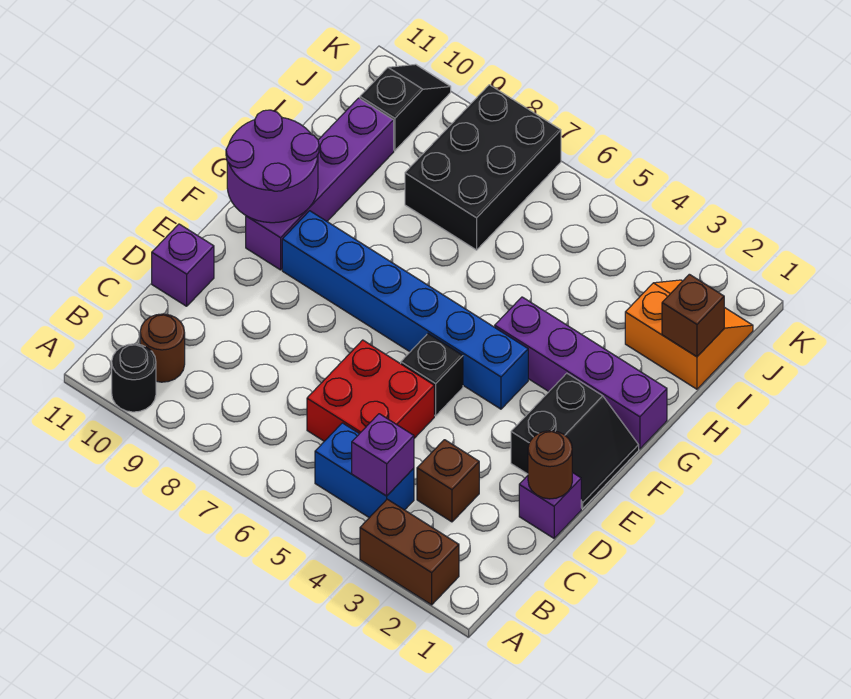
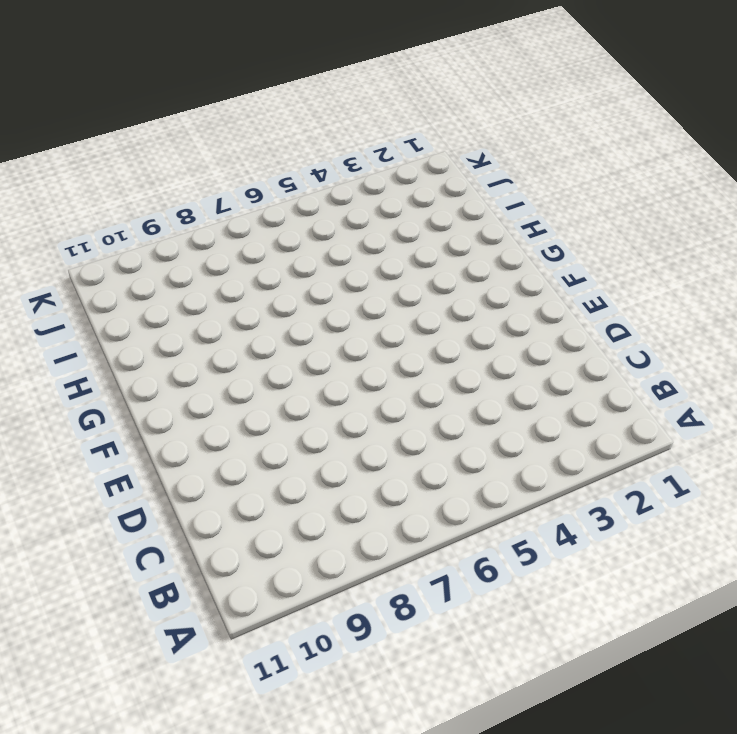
none -> brown 1x2 brick [360,499,459,605]
none -> black 1x1 round brick [112,344,156,412]
none -> blue 1x2 brick [315,423,414,518]

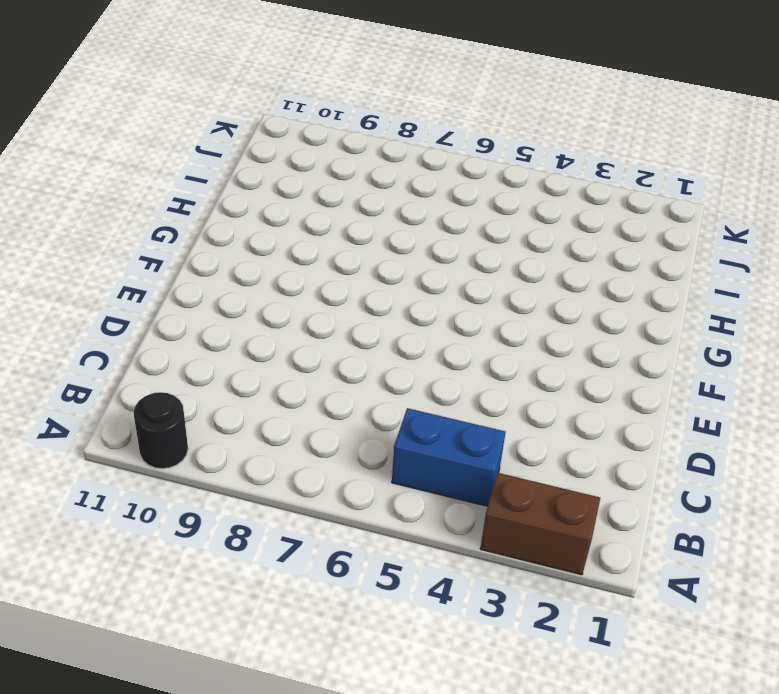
none -> brown 1x1 round brick [140,314,185,382]
none -> brown 1x1 brick [417,440,479,522]
none -> red 2x2 brick [307,340,434,441]

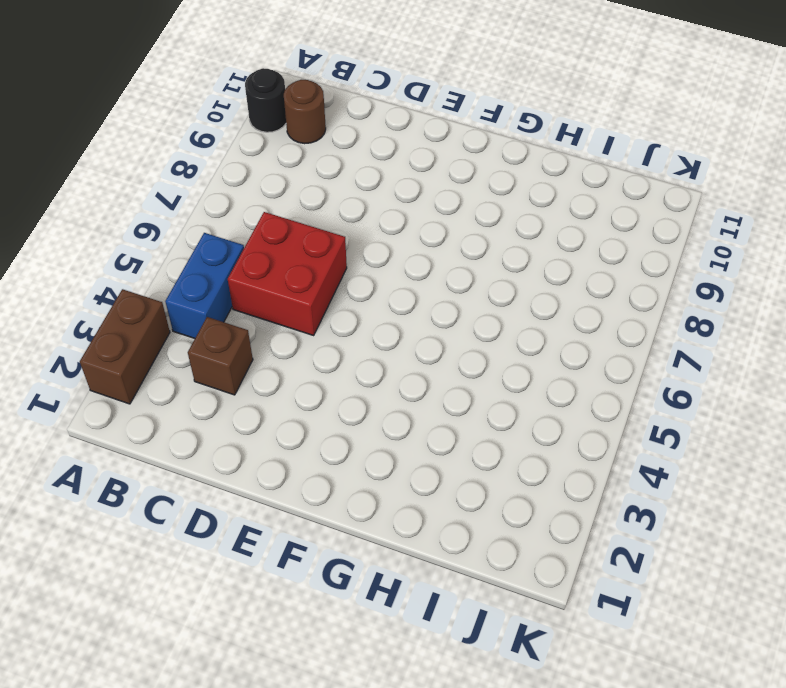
none -> purple 1x1 brick [519,472,581,538]
none -> purple 1x1 brick [152,224,214,306]
none -> black 2x2 slope [511,373,639,509]

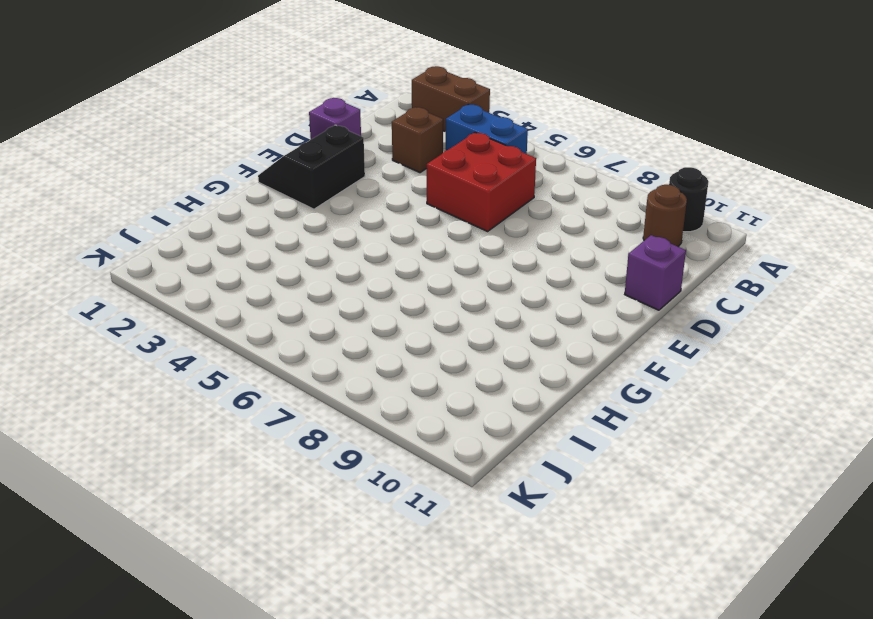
none -> black 1x1 brick [401,334,463,416]
none -> blue 1x6 brick [282,211,528,409]
none -> purple 1x4 brick [246,98,394,270]

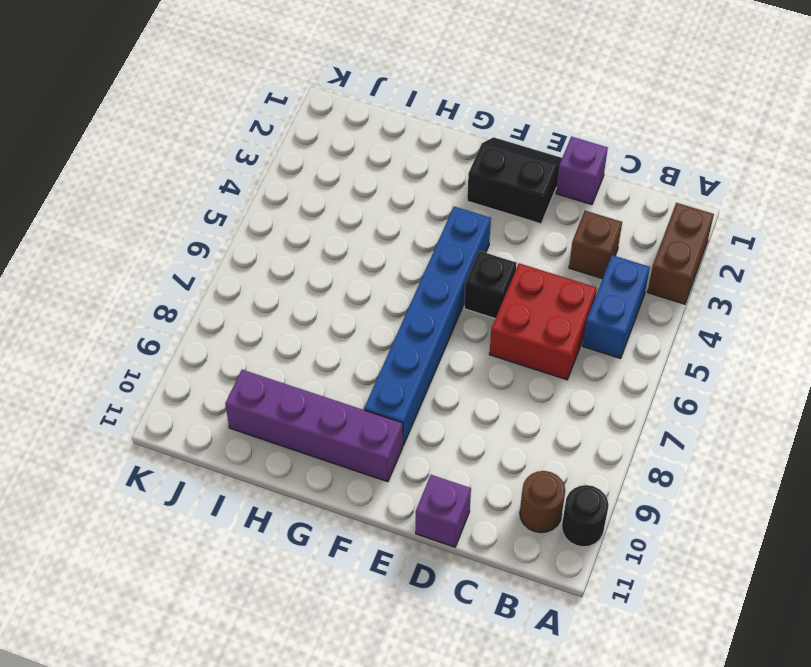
none -> purple 1x4 brick [495,297,667,449]
none -> orange 2x2 slope [625,280,753,389]
none -> black 2x3 brick [405,85,561,250]

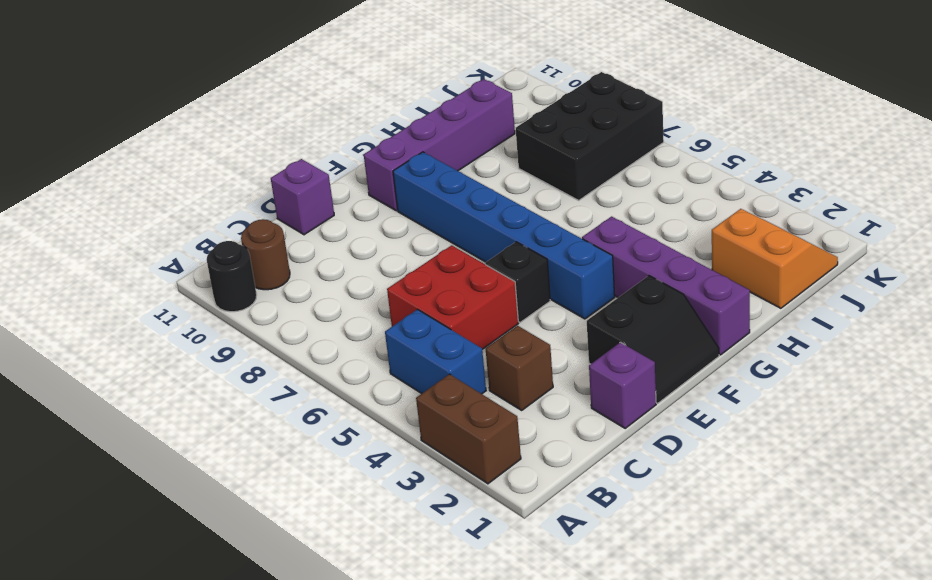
none -> black 1x2 slope [360,64,451,150]
none -> purple 1x1 brick [352,414,414,496]
none -> brown 1x1 round brick [528,431,572,499]

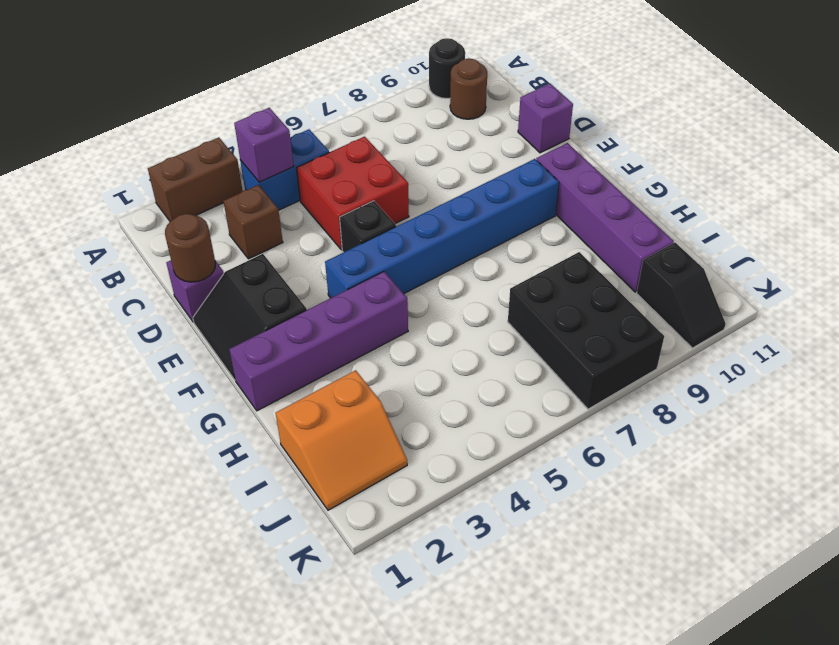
none -> purple 2x2 round brick [226,110,319,223]
none -> brown 1x1 brick [662,274,724,357]

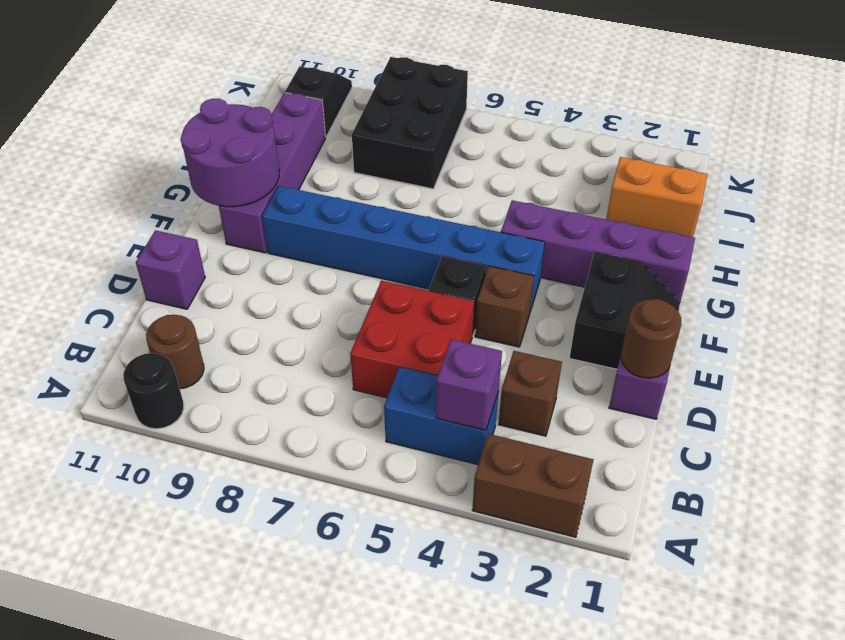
brown 1x1 brick [475,266,534,347] -> brown 1x1 brick moved to [662,274,724,357]

